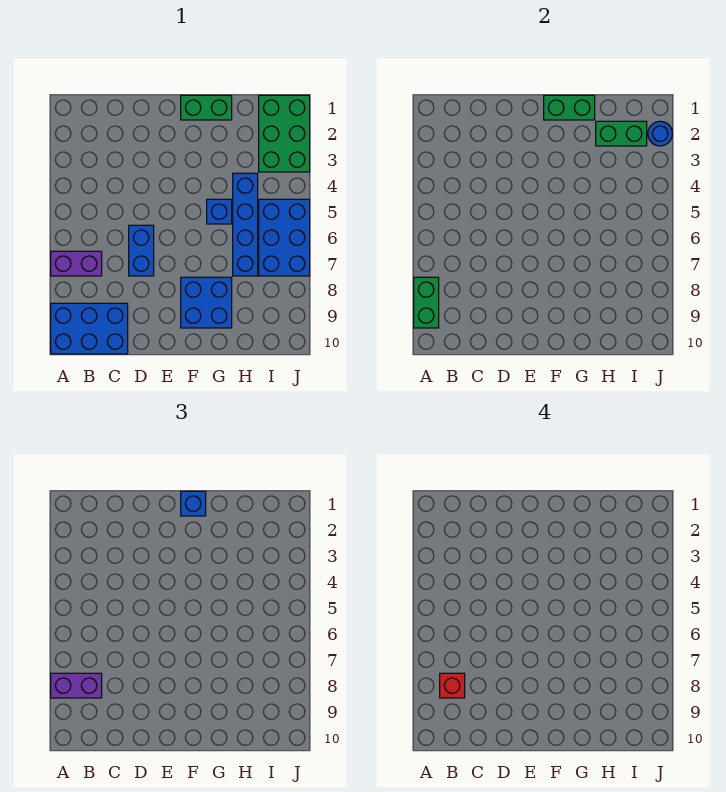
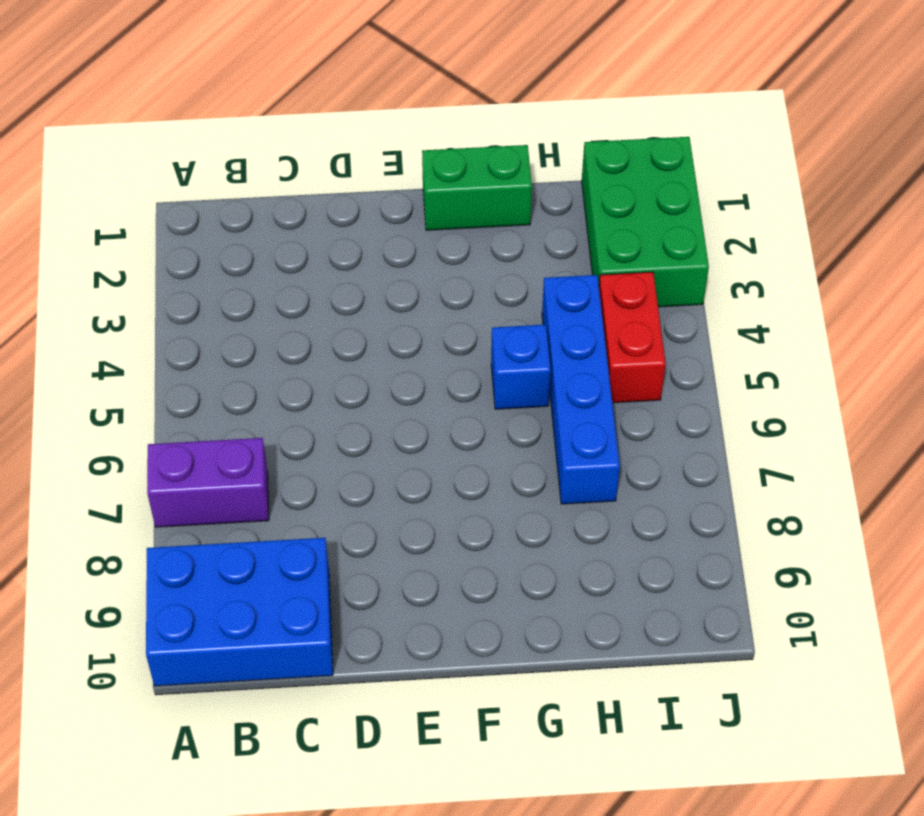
red 1x2 brick [599,272,666,403] -> blue 2x3 brick [259,199,310,276]
none -> blue 1x2 brick [129,225,154,276]
none -> blue 2x2 brick [181,277,232,328]
none -> green 1x2 brick [414,277,439,328]

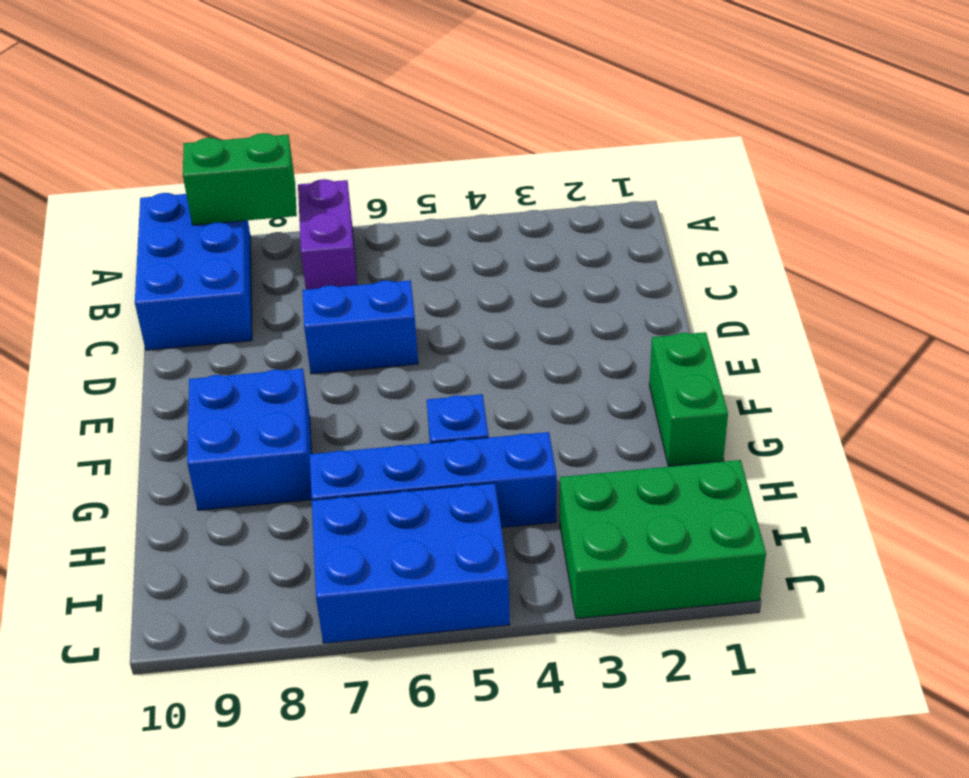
none -> green 1x2 brick [544,95,595,120]
none -> green 1x2 brick [596,121,647,146]
none -> blue 1x1 round brick [648,121,672,146]

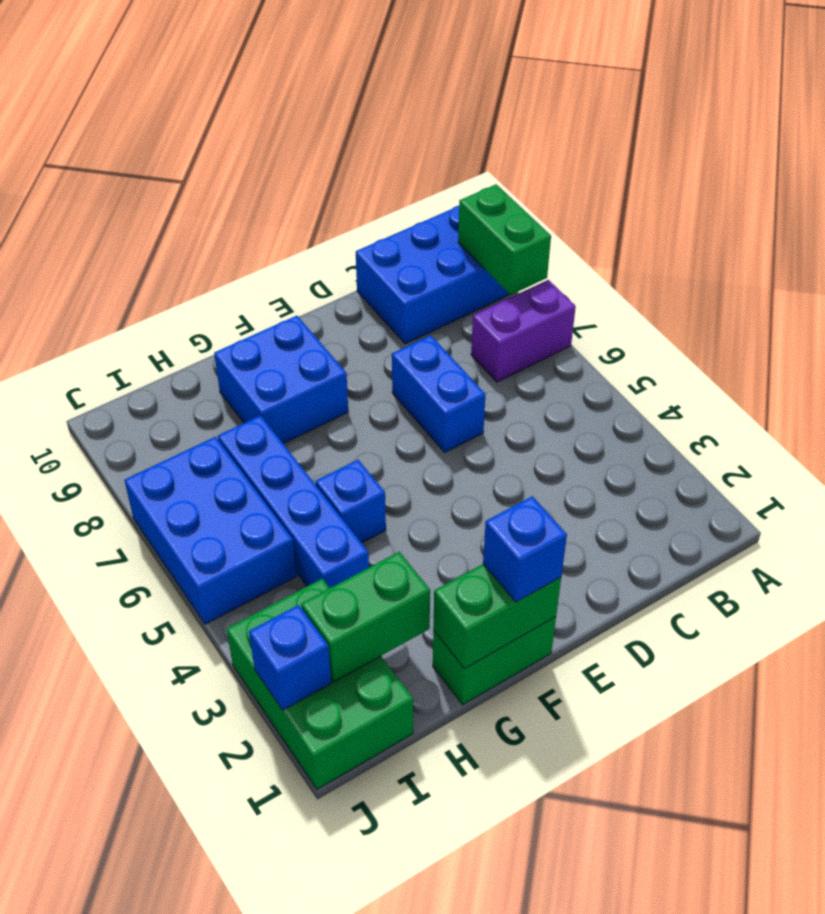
blue 1x1 brick [249,605,331,710] -> blue 1x1 round brick [648,121,672,146]
none -> purple 1x2 brick [51,673,102,698]
none -> red 1x1 brick [440,673,465,698]

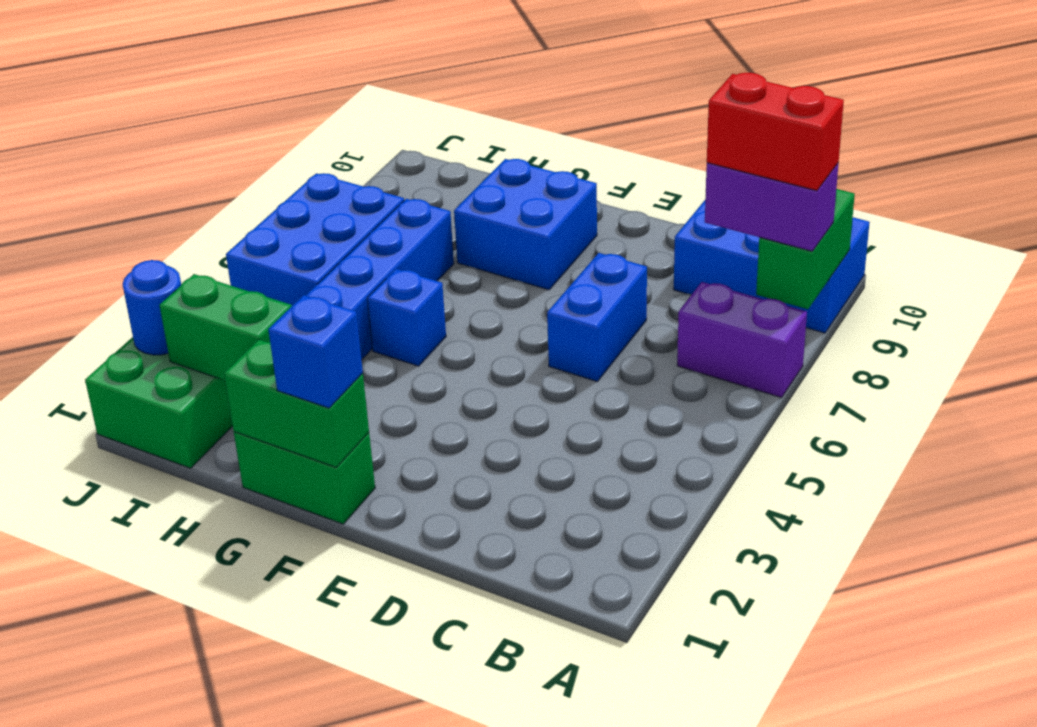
red 1x2 brick [707,73,844,191] -> red 1x1 brick [440,673,465,698]

